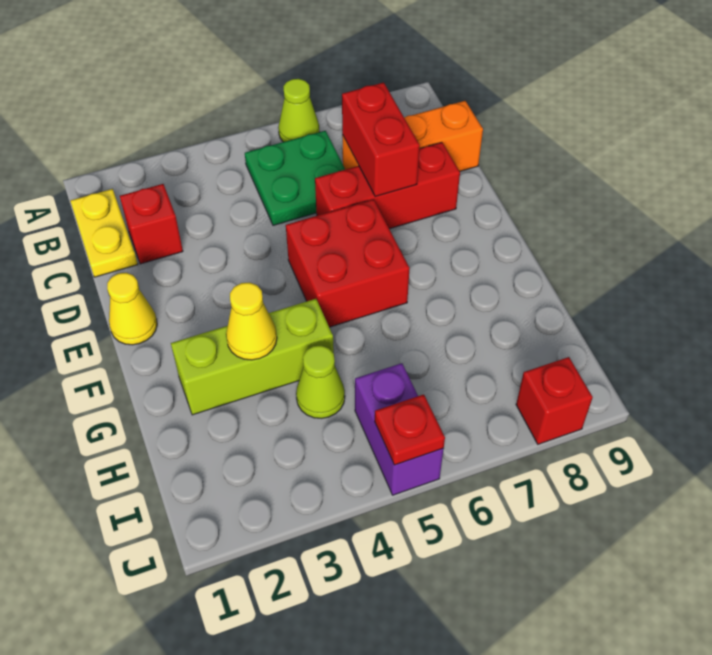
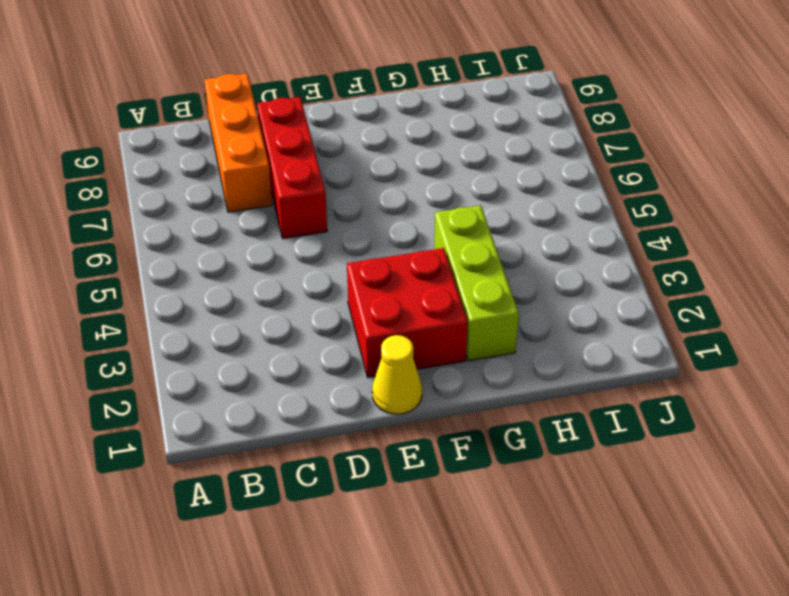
red 2x2 brick [347,248,468,377] -> red 2x2 brick moved to [286,199,410,327]
none -> lime 1x1 cone [278,79,319,142]
none -> yellow 1x2 plate [70,189,138,277]
none -> green 2x2 plate [245,131,345,225]

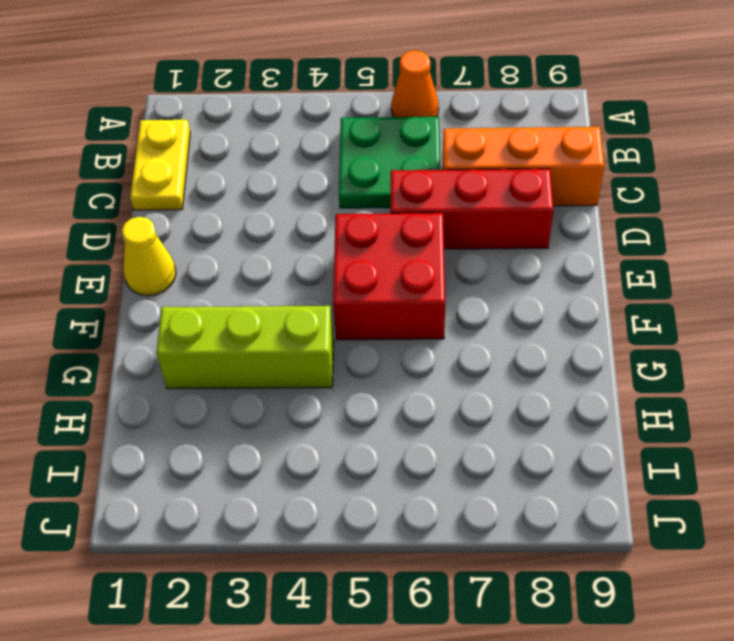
orange 1x1 cone [391,50,439,117] -> lime 1x1 cone [278,79,319,142]
none -> red 1x1 brick [120,184,183,264]
none -> lime 1x1 cone [296,345,345,418]
none -> purple 1x2 brick [355,363,443,495]

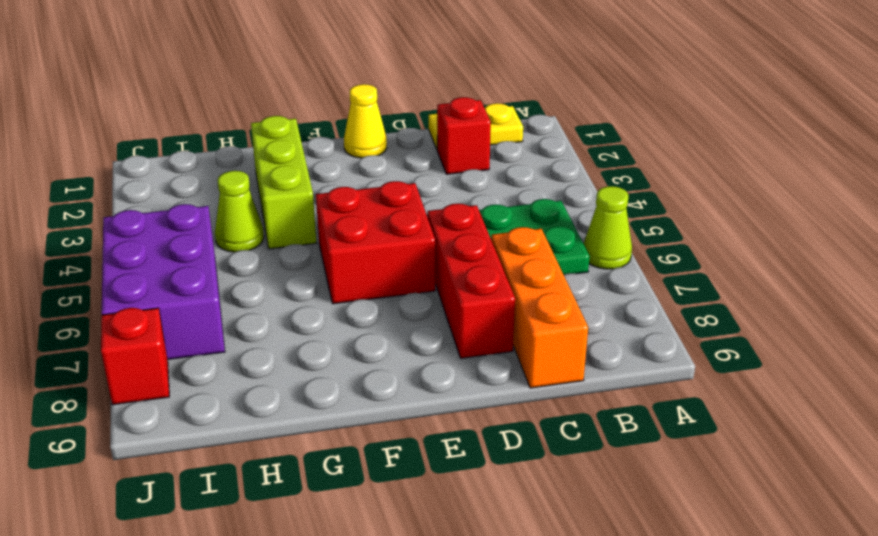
purple 2x3 brick [102,204,225,360] -> purple 1x2 brick [355,363,443,495]
none -> red 1x2 brick [342,82,420,197]
none -> yellow 1x1 cone [226,282,277,360]
none -> red 1x1 plate [375,394,445,465]

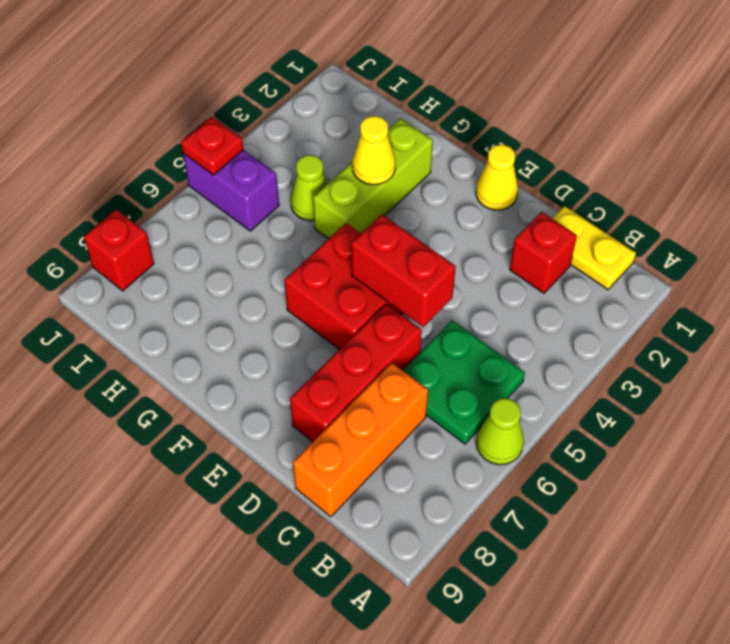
red 1x2 brick [351,215,456,327] -> red 1x2 brick moved to [342,82,420,197]

